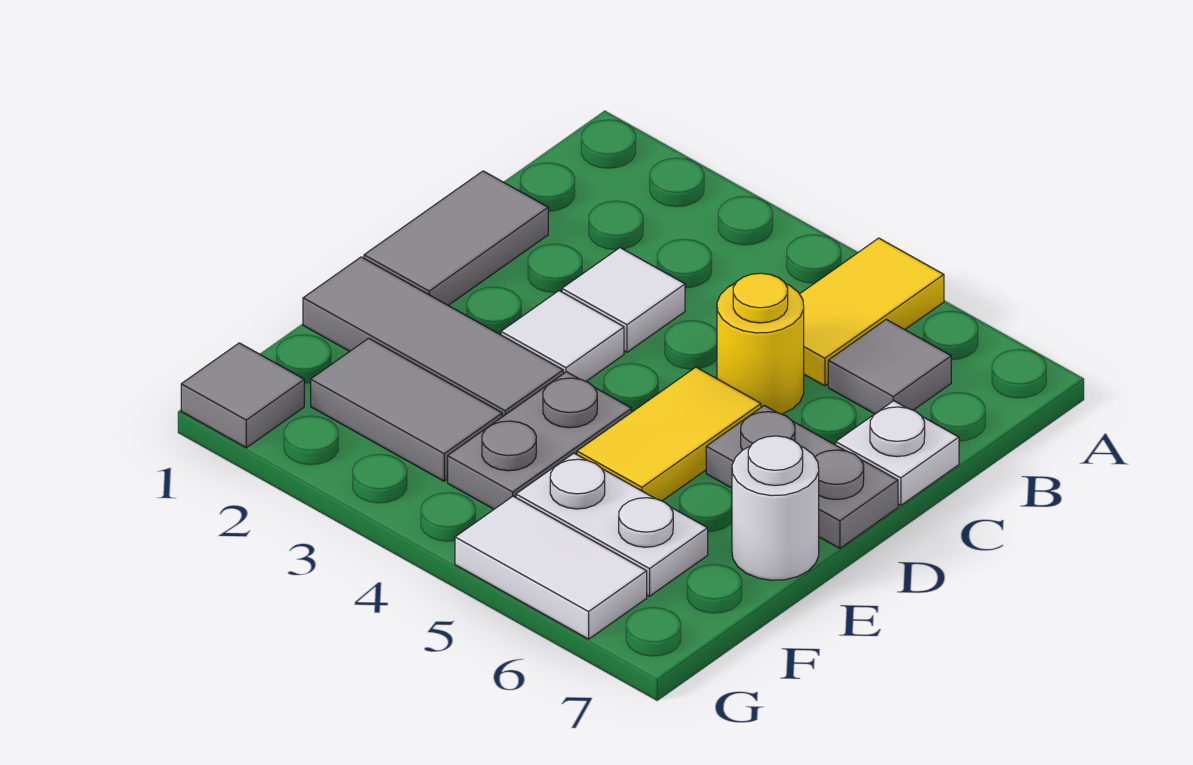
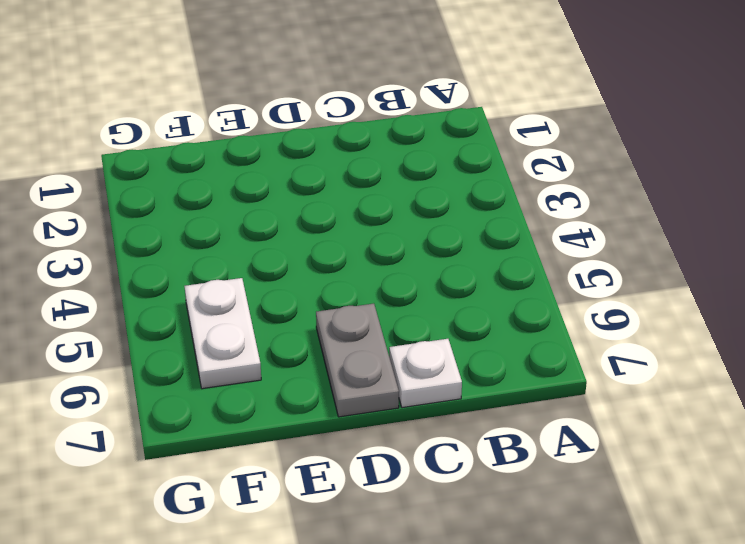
none -> yellow 1x2 tile [800,238,944,386]
none -> grey 1x1 tile [828,319,951,414]
none -> grey 1x2 tile [364,171,548,305]

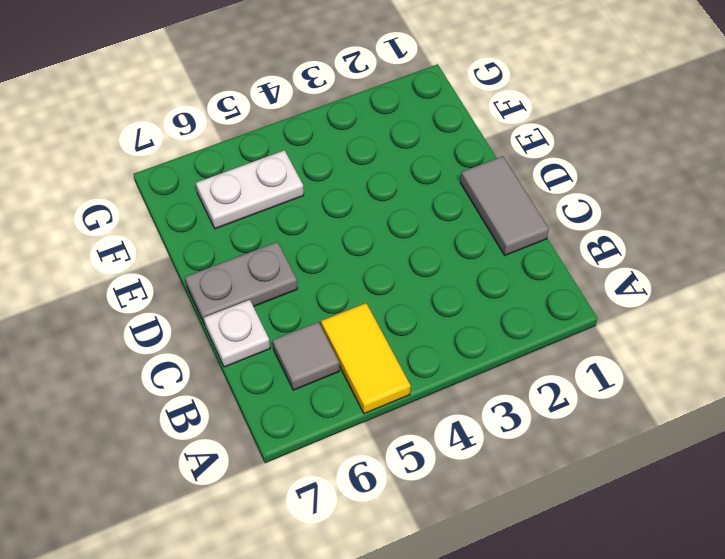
none -> white 1x1 tile [562,248,685,352]
none -> yellow 1x1 round brick [717,273,804,414]
none -> white 1x1 tile [501,291,624,381]

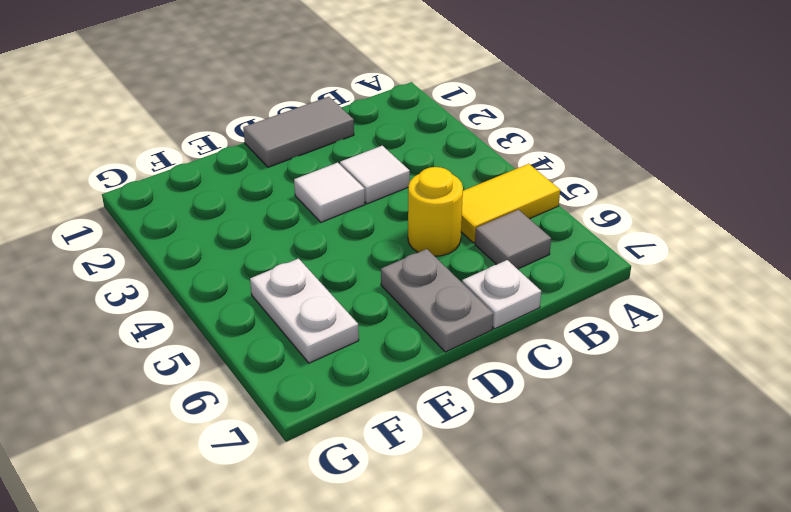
none -> yellow 1x2 tile [577,367,761,501]
none -> grey 1x3 tile [303,257,563,417]
none -> grey 1x2 plate [448,372,632,509]

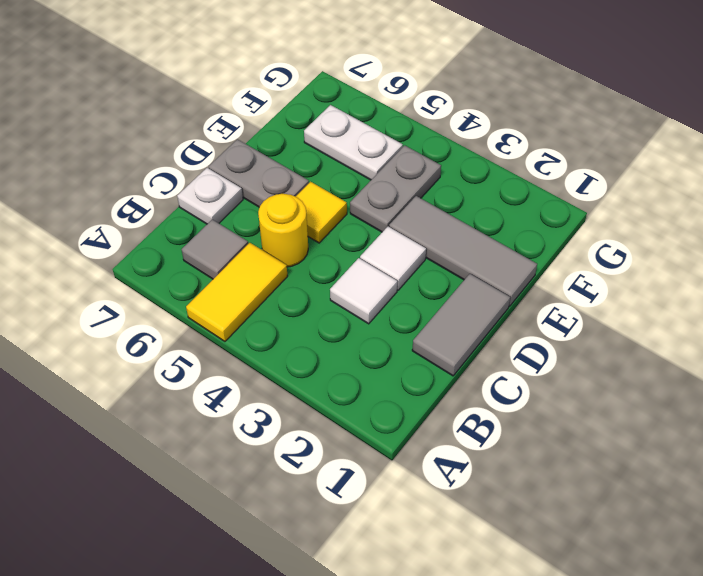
yellow 1x1 tile [296,182,347,243] -> yellow 1x2 tile [577,367,761,501]
none -> white 1x1 round brick [732,436,819,580]
none -> grey 1x2 tile [311,338,502,481]
none -> grey 1x1 tile [181,343,304,448]

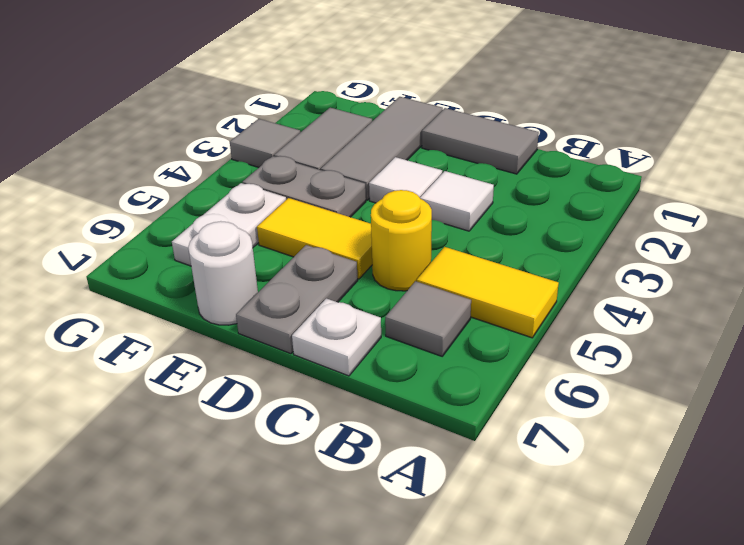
grey 1x1 tile [230,119,300,167] -> grey 1x1 tile moved to [181,343,304,448]
none -> white 1x2 tile [455,496,647,639]

